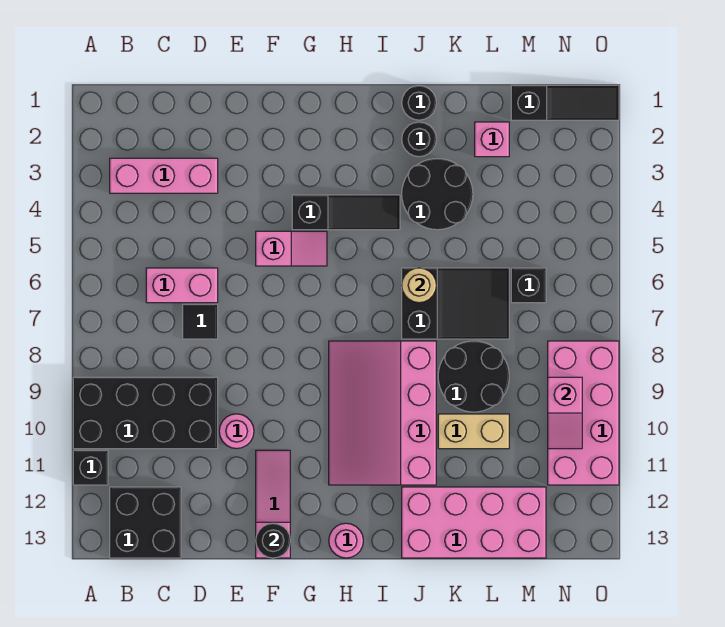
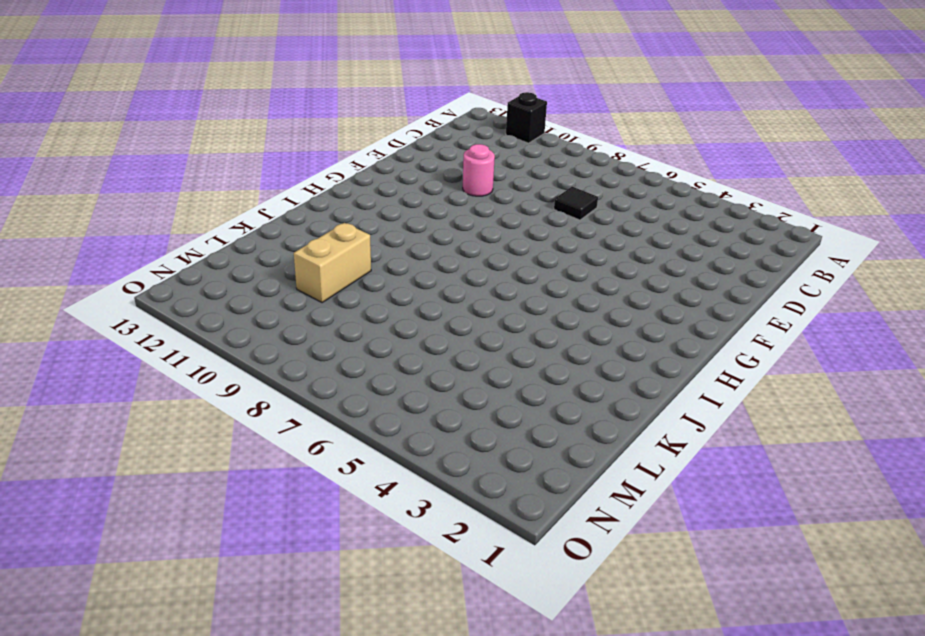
none -> black 2x4 brick [73,377,218,449]
none -> pink 1x3 brick [110,158,218,193]
none -> black 2x2 brick [110,487,181,558]

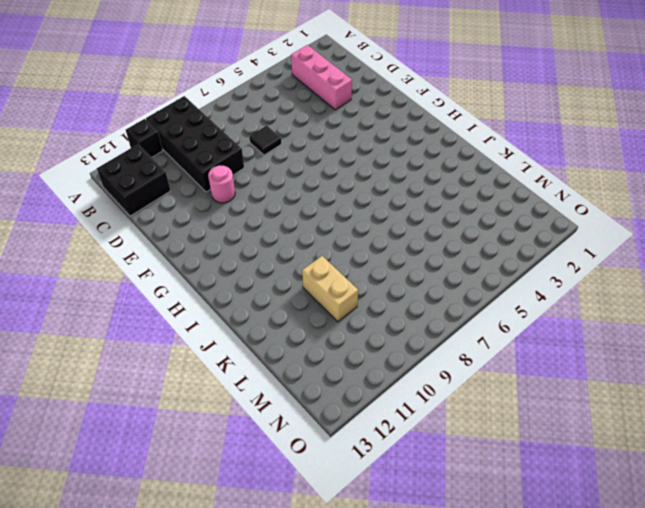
none -> pink 1x2 brick [146,268,218,303]
none -> pink 1x2 slope [256,231,327,266]
none -> pink 1x3 slope [256,450,290,558]

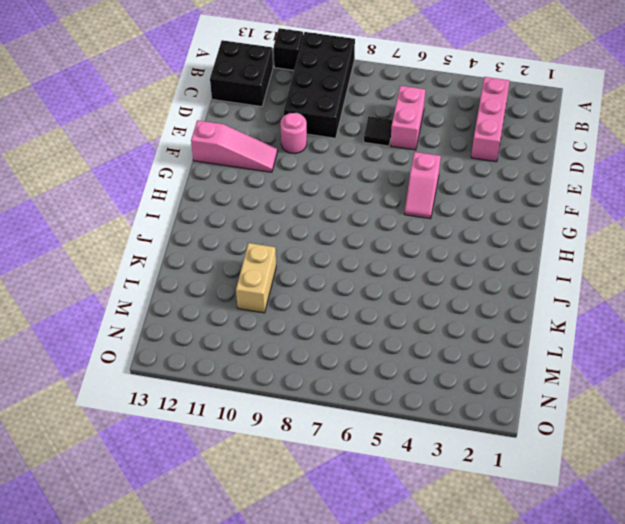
none -> black 1x3 slope [292,195,400,230]
none -> pink 3x4 slope [329,341,436,485]
none -> pink 1x1 round brick [329,523,363,558]

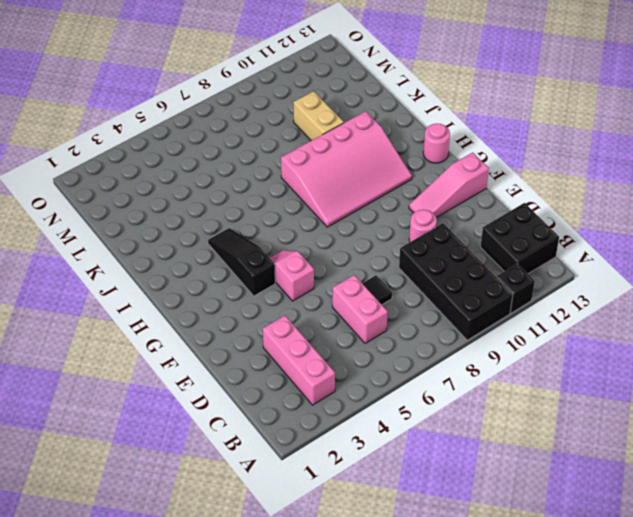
none -> black 1x1 round brick [402,86,436,120]
none -> black 1x1 round brick [402,122,436,157]
none -> black 2x2 round brick [402,158,473,230]

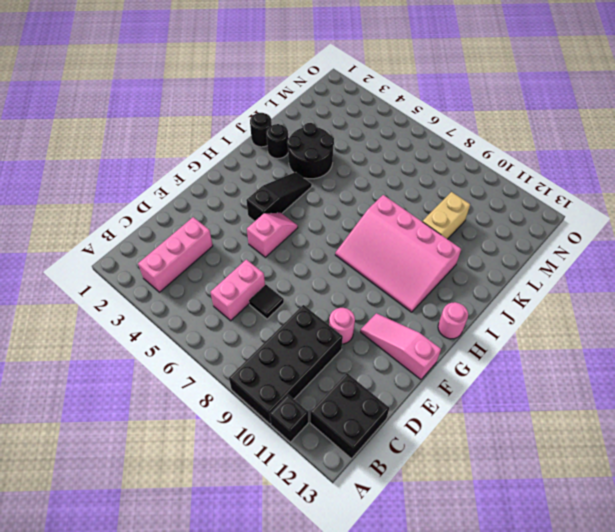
none -> black 2x3 slope [402,268,509,339]
none -> pink 2x4 brick [402,487,546,558]
none -> black 2x2 round brick [438,341,509,412]

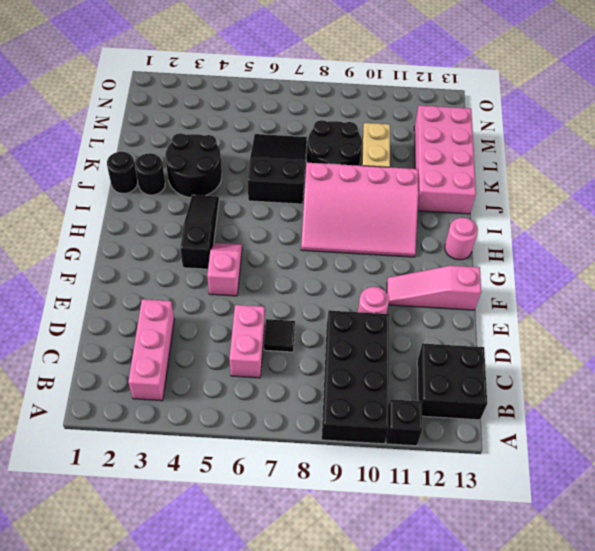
none -> pink 1x1 brick [475,122,509,157]
none -> black 1x3 slope [511,85,619,120]
none -> black 1x1 brick [511,268,546,303]

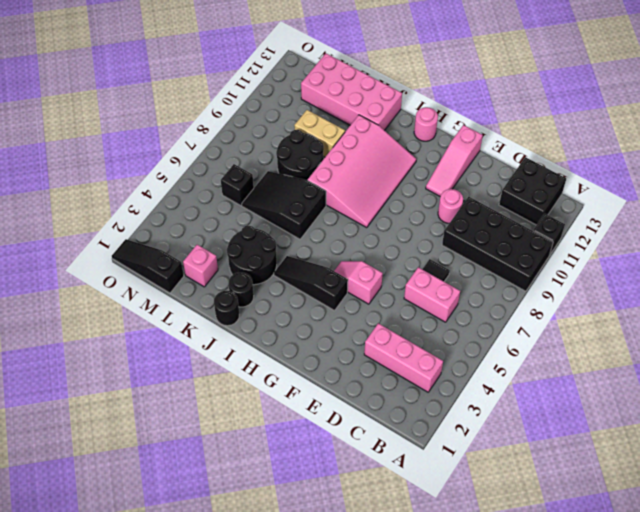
none -> pink 2x4 brick [548,341,619,485]
none -> black 1x1 round brick [256,523,290,558]
none -> tan 1x1 round brick [402,268,436,303]

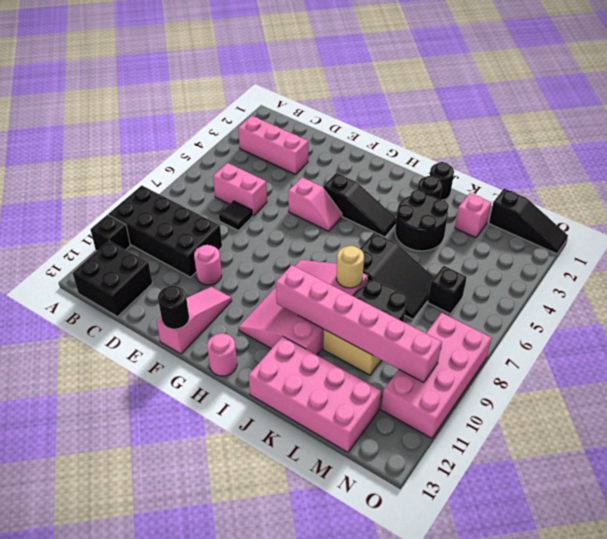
pink 1x6 brick [276,265,442,382] -> pink 1x2 slope [548,377,582,449]
tan 1x1 round brick [336,246,364,288] -> tan 1x1 round brick moved to [402,268,436,303]

